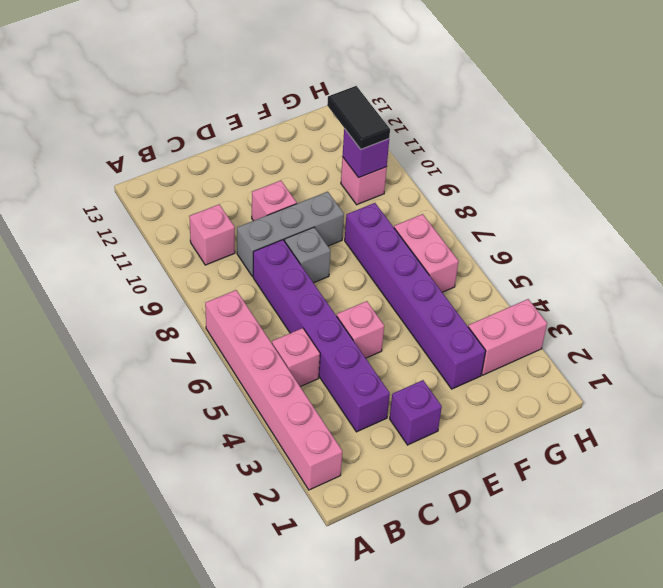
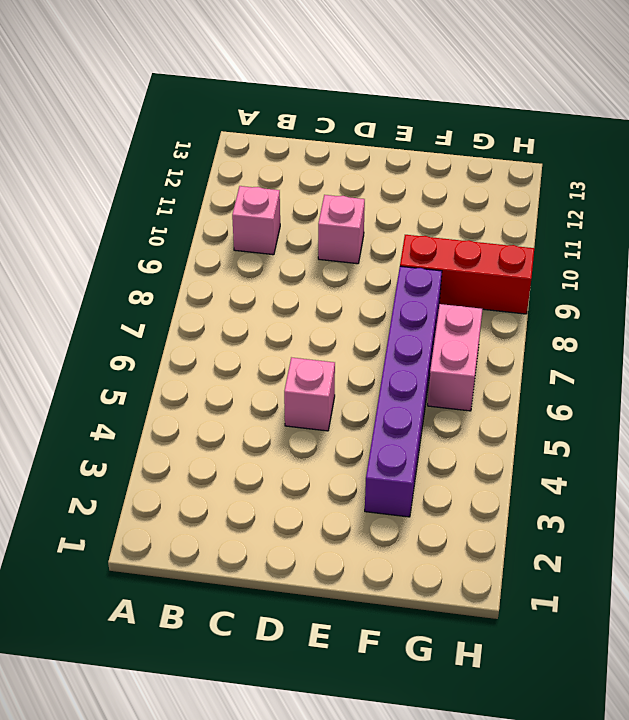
red 1x3 brick [400,235,534,314] -> none
none -> pink 1x6 brick [205,290,342,490]
none -> pink 1x1 brick [272,328,320,387]
none -> purple 1x6 brick [253,240,390,432]

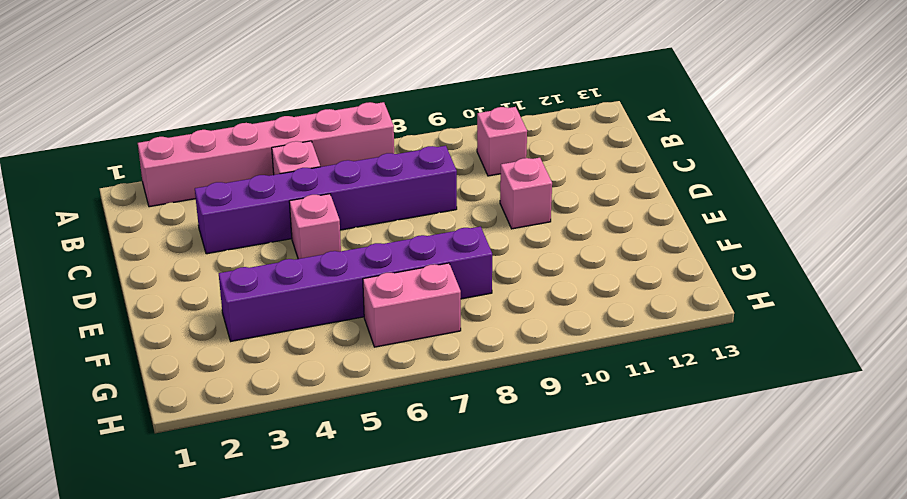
none -> grey 1x3 brick [237,192,344,277]
none -> purple 1x1 brick [390,380,442,445]
none -> grey 1x1 brick [285,227,331,283]

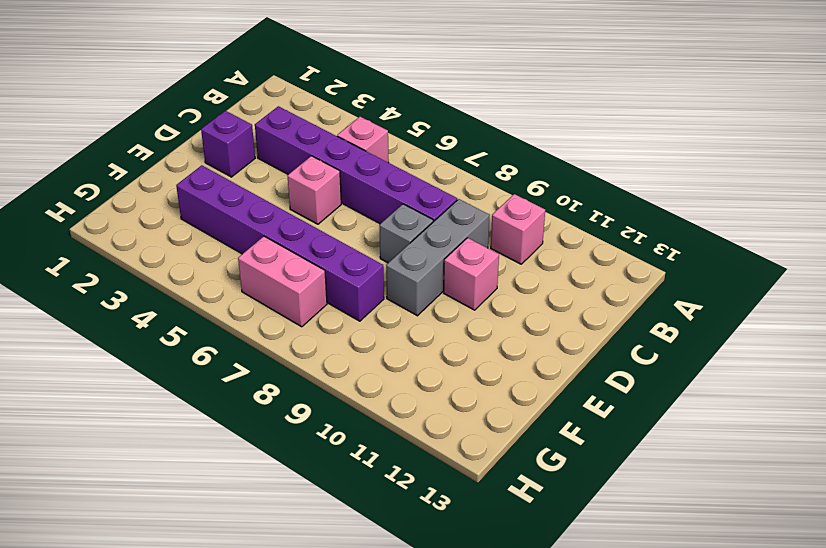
none -> pink 1x6 brick [205,290,342,490]
none -> pink 1x2 brick [468,299,547,375]
none -> pink 1x1 brick [341,157,387,205]

